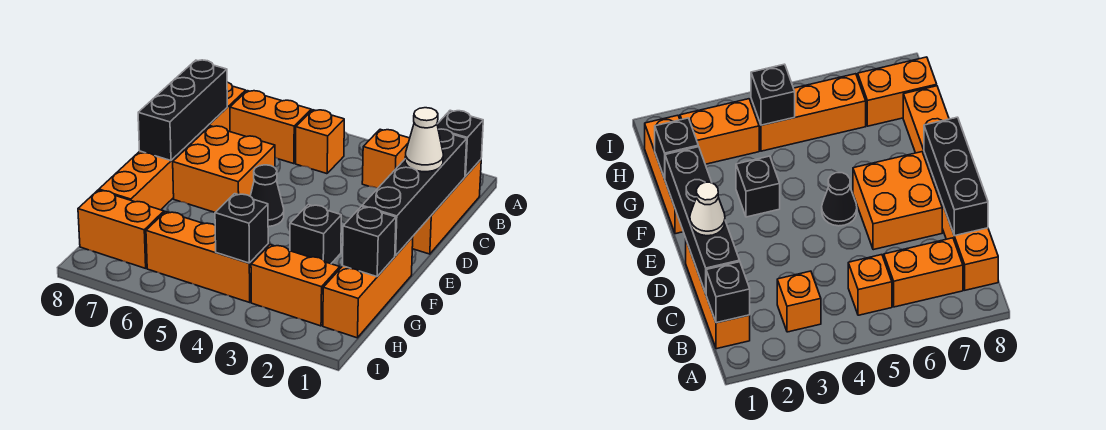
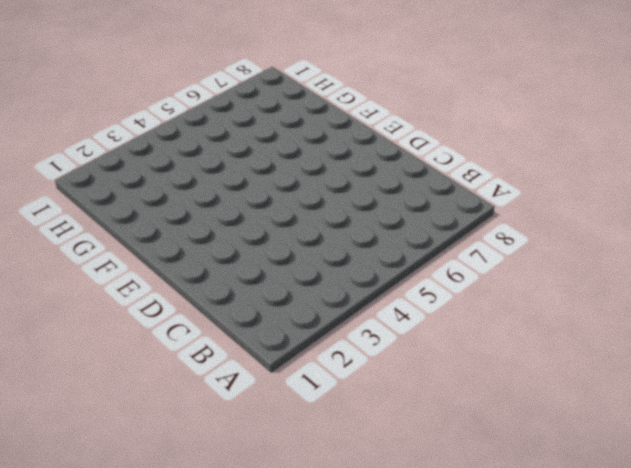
none -> orange 1x3 brick [412,160,481,254]
none -> orange 1x1 brick [362,129,410,188]
none -> orange 1x1 brick [296,110,344,174]

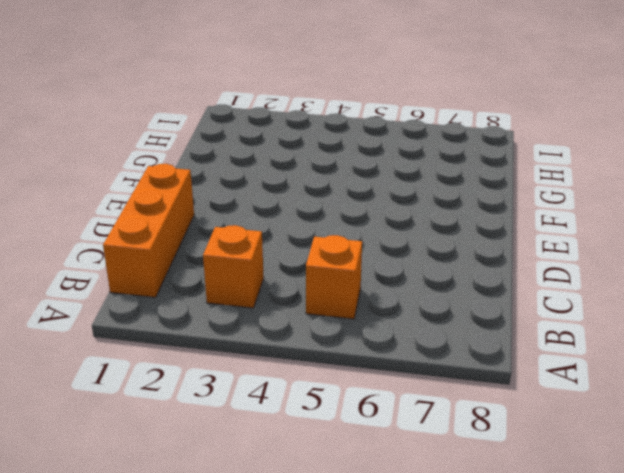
none -> orange 1x2 brick [230,91,311,164]
none -> orange 1x6 brick [99,82,246,210]
none -> orange 2x2 brick [173,126,275,212]

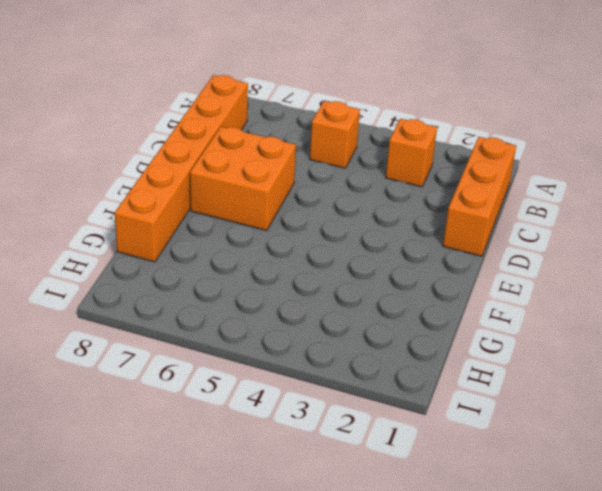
none -> orange 1x2 brick [230,91,311,164]
none -> black 1x1 cone [250,165,284,227]
none -> orange 1x3 brick [323,237,413,338]

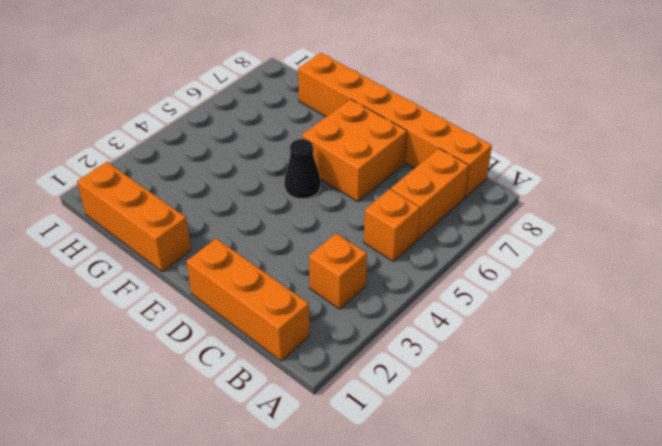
none -> black 1x1 brick [290,205,341,264]
none -> orange 1x2 brick [251,245,340,326]
none -> orange 1x3 brick [146,212,268,302]

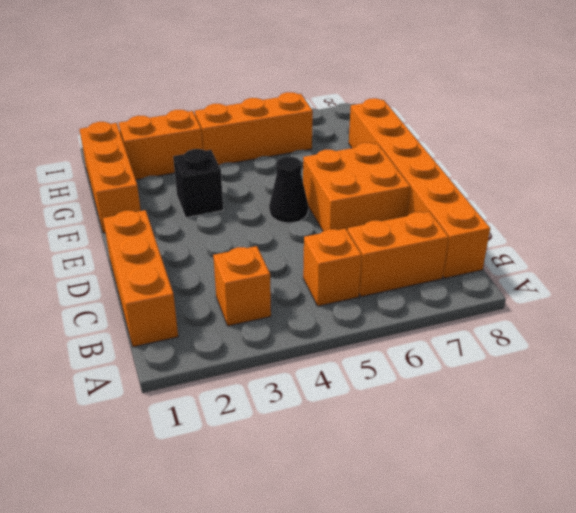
none -> orange 1x2 brick [78,190,164,268]
none -> black 1x1 brick [437,110,483,176]
none -> black 1x4 brick [362,129,467,256]

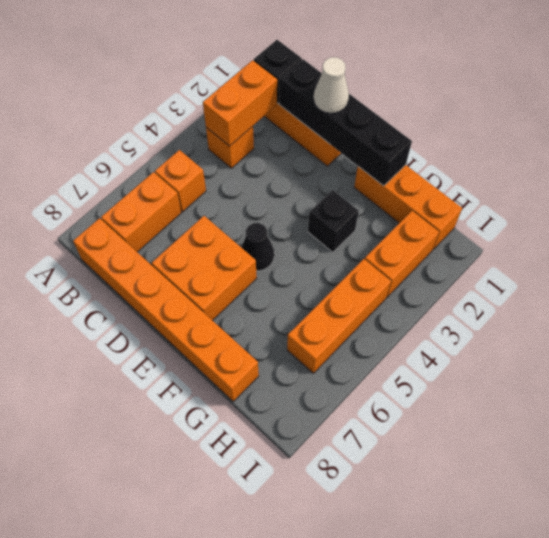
orange 1x2 brick [203,60,277,146] -> orange 1x2 brick moved to [78,190,164,268]
none -> black 1x3 brick [138,60,227,161]
none -> black 1x1 brick [342,207,396,277]
none -> black 1x1 brick [215,194,268,263]

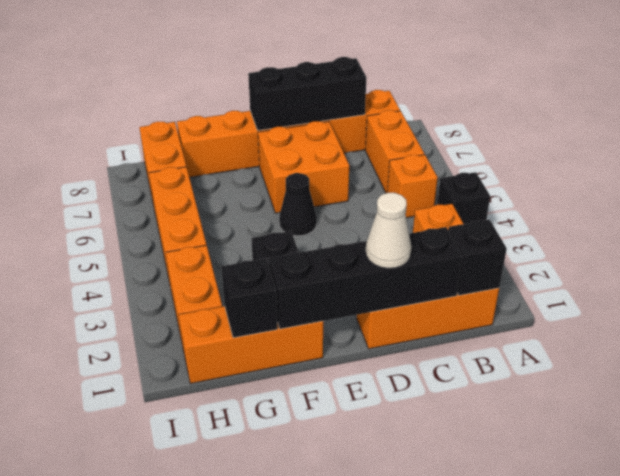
black 1x1 brick [437,172,490,224] -> black 1x1 brick moved to [215,194,268,263]

